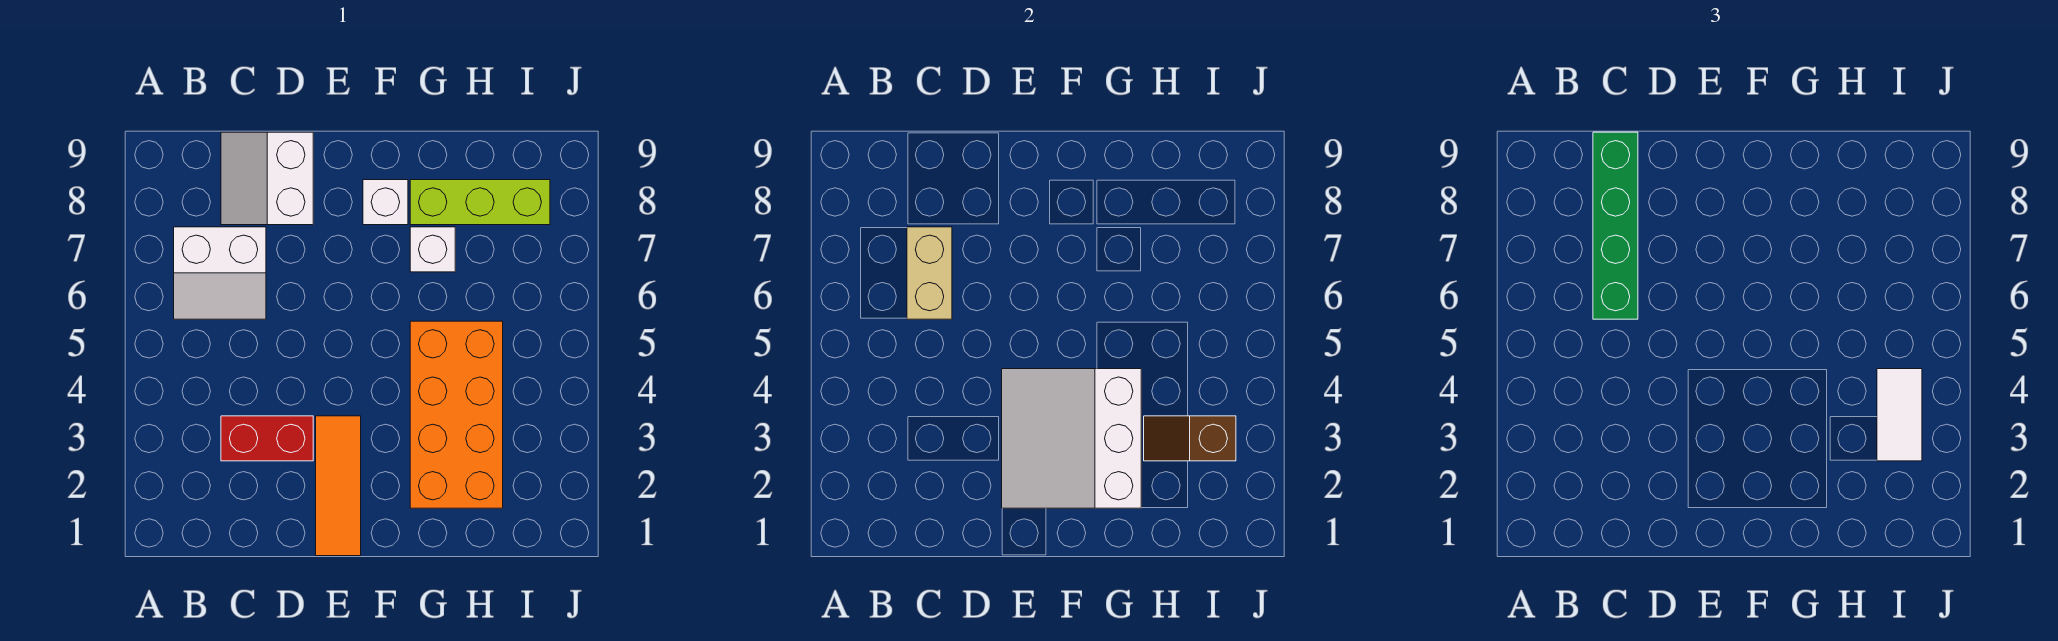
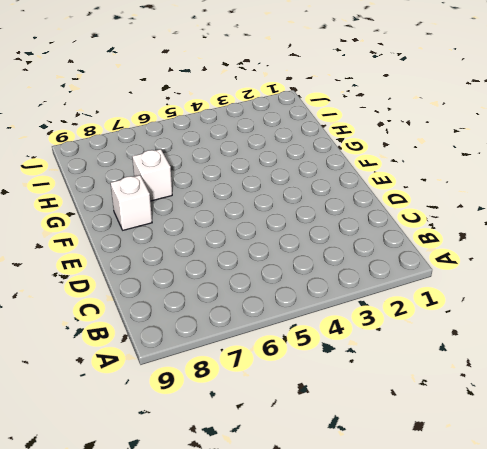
none -> white 2x2 slope [174,227,266,319]
none -> red 1x2 brick [221,416,313,461]
none -> white 2x2 slope [221,132,313,225]

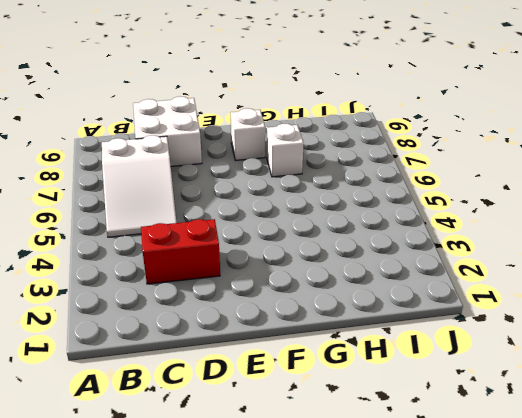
white 2x3 slope [102,135,177,237] -> white 2x2 slope [174,227,266,319]
white 2x2 brick [133,96,202,167] -> white 2x2 slope [221,132,313,225]
none -> orange 1x3 tile [316,416,361,556]
none -> orange 2x4 brick [410,321,503,508]
none -> lime 1x3 brick [410,180,550,225]

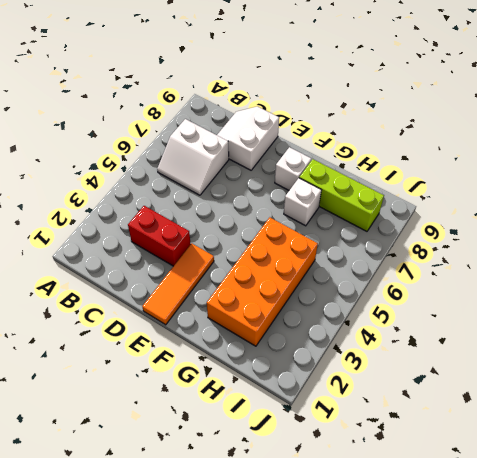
none -> tan 1x2 brick [907,227,952,319]
none -> white 3x3 slope [1002,369,1141,508]
none -> brown 1x2 slope [1144,416,1236,461]

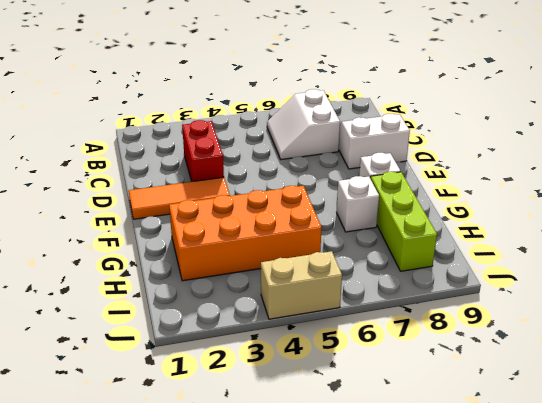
tan 1x2 brick [261,251,342,319] -> tan 1x2 brick moved to [907,227,952,319]
none -> white 3x3 slope [1002,369,1141,508]
none -> brown 1x2 slope [1144,416,1236,461]
none -> green 1x4 brick [1593,132,1638,319]

